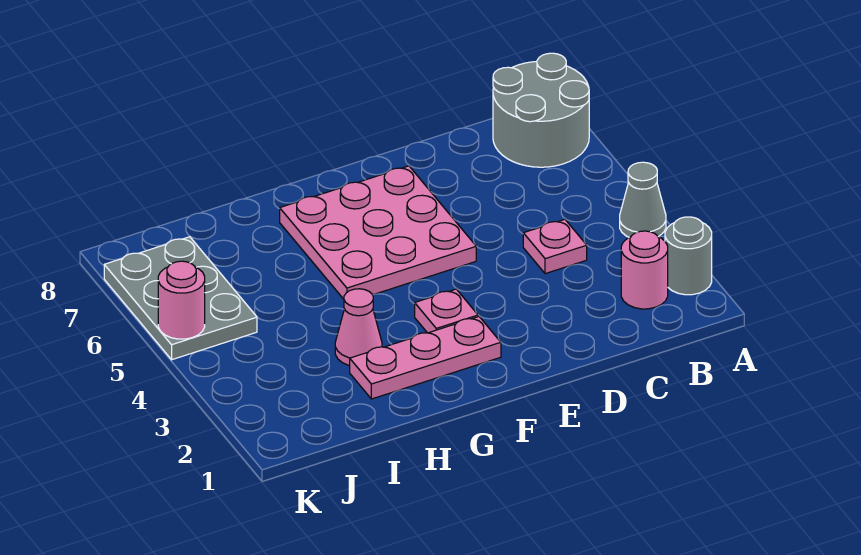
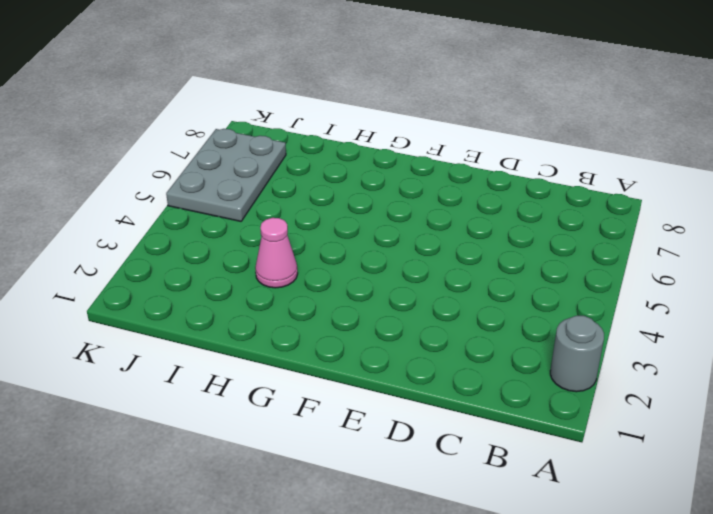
none -> grey 1x1 cone [620,162,666,237]
none -> grey 2x2 round brick [493,53,589,167]

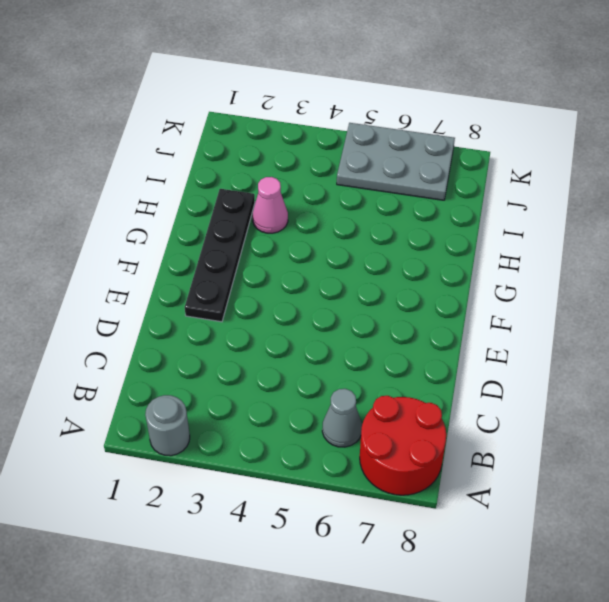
red 2x2 round brick [360,396,446,495] -> grey 2x2 round brick [493,53,589,167]
grey 1x1 cone [322,389,362,447] -> grey 1x1 cone moved to [620,162,666,237]
black 1x4 plate [185,189,255,322] -> pink 1x3 plate [350,317,501,399]
none -> pink 1x1 round brick [621,231,668,309]
none -> pink 1x1 plate [523,219,587,274]

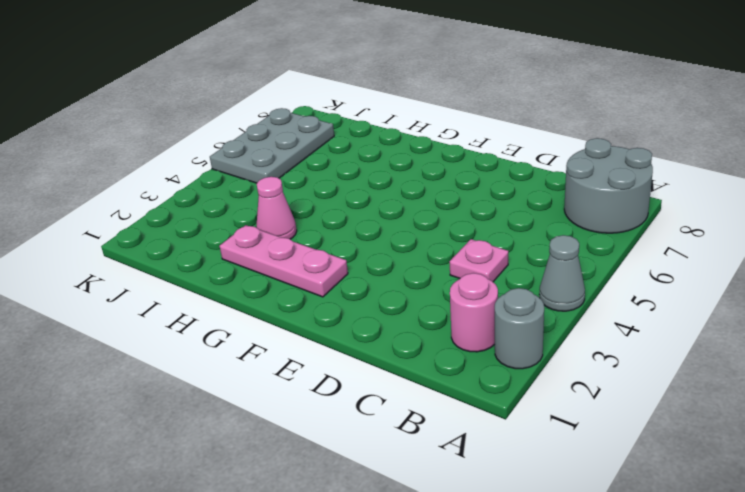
none -> pink 3x3 plate [280,166,476,299]
none -> pink 1x1 plate [415,289,478,333]

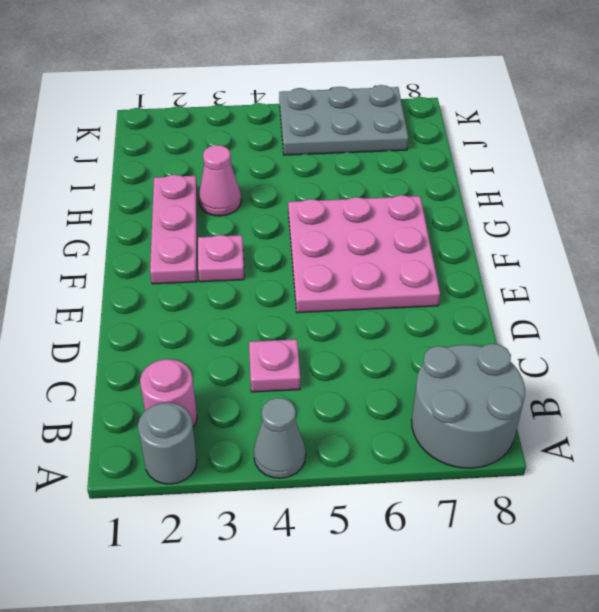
none -> pink 1x1 round brick [158,261,205,339]

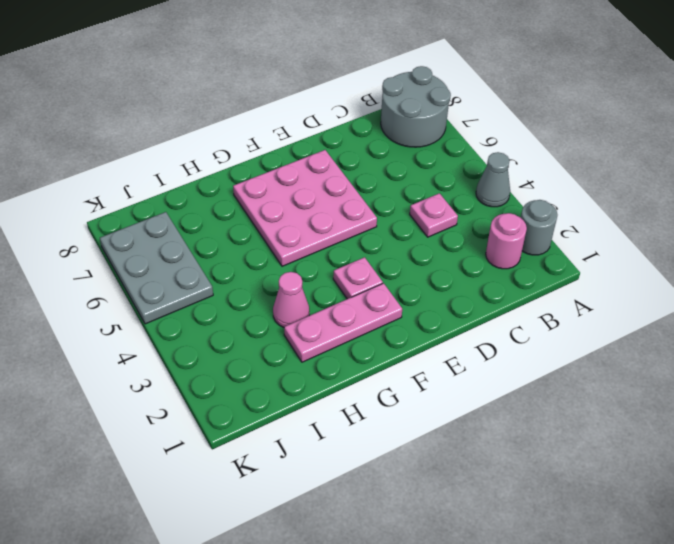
none -> pink 1x1 round brick [158,261,205,339]

